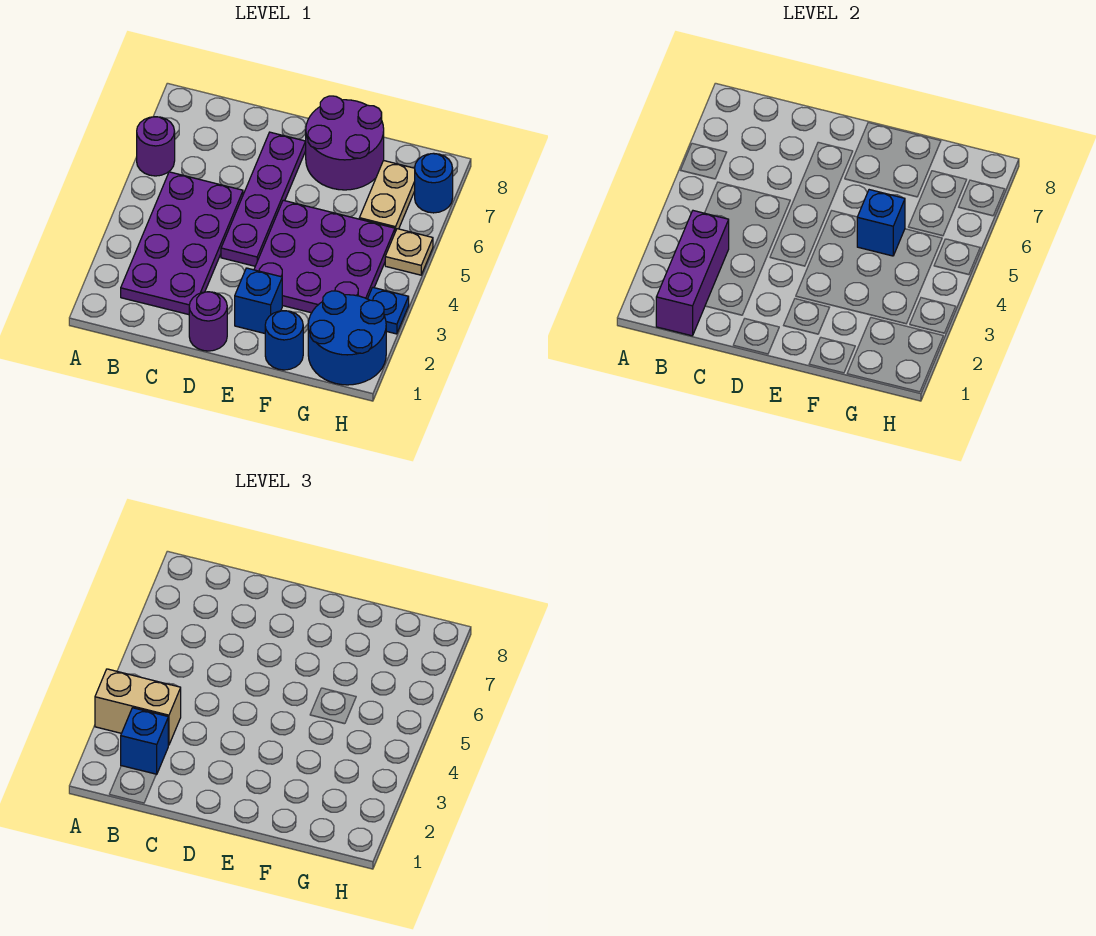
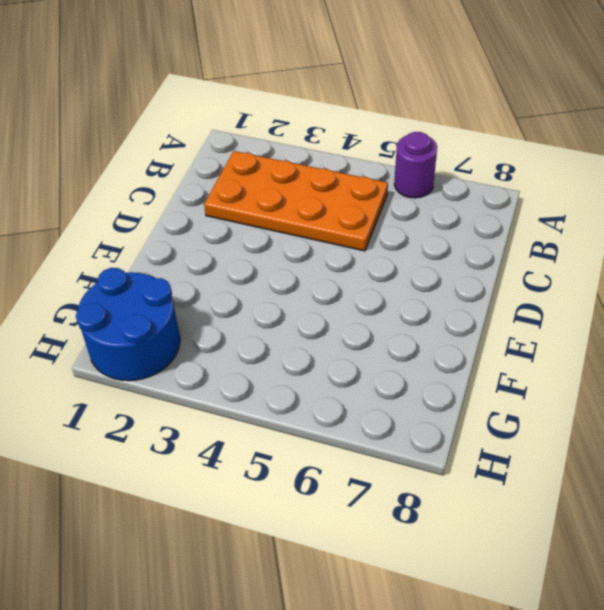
orange 2x4 plate [204,151,388,251] -> purple 2x4 plate [121,172,243,315]
none -> purple 1x1 round brick [189,292,227,351]
none -> purple 1x4 plate [221,132,306,266]
none -> blue 1x1 brick [235,268,282,333]

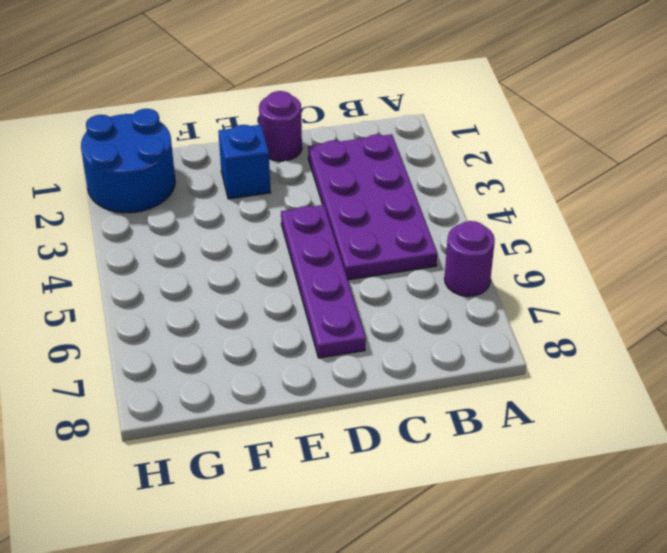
none -> purple 3x3 plate [254,200,395,313]
none -> purple 2x2 round brick [306,96,384,190]
none -> blue 1x1 round brick [265,311,303,370]

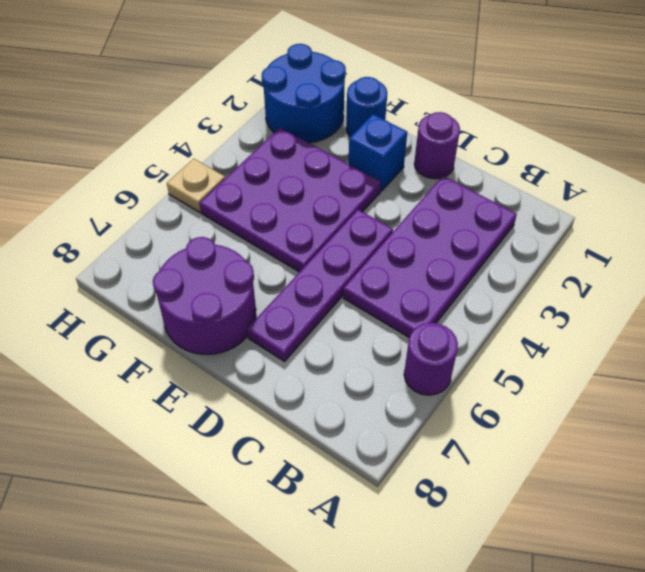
none -> tan 1x2 plate [359,161,415,232]
none -> blue 1x1 plate [368,287,409,334]
none -> blue 1x1 round brick [415,153,453,213]

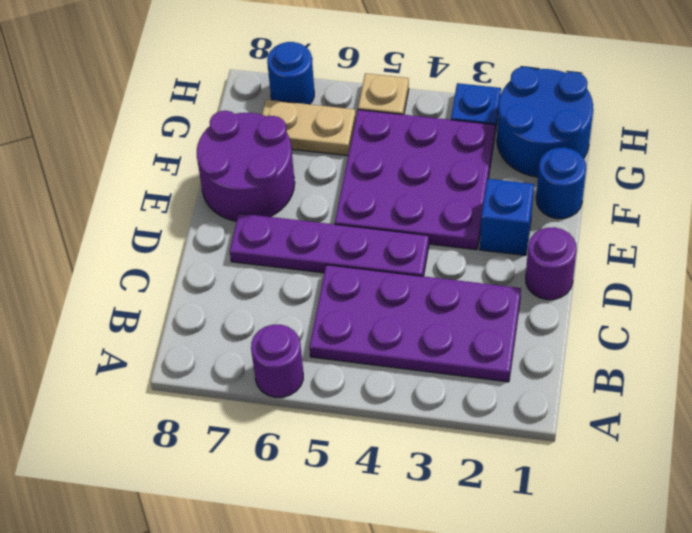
none -> purple 1x3 brick [656,211,729,336]
none -> blue 1x1 brick [857,190,905,256]
none -> tan 1x2 brick [95,669,181,745]

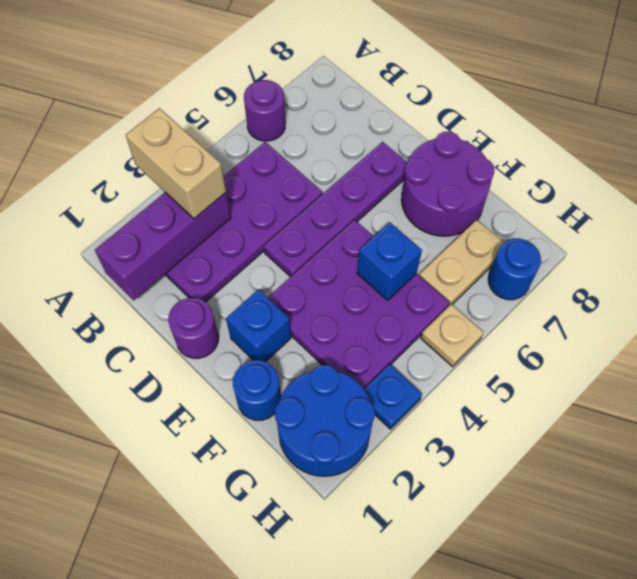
none -> blue 1x1 brick [121,708,168,775]

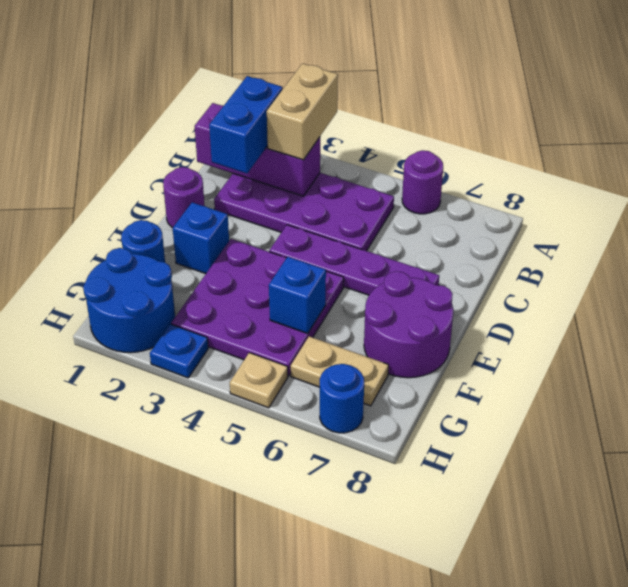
blue 1x2 brick [209,76,283,173] -> blue 1x1 brick [121,708,168,775]

